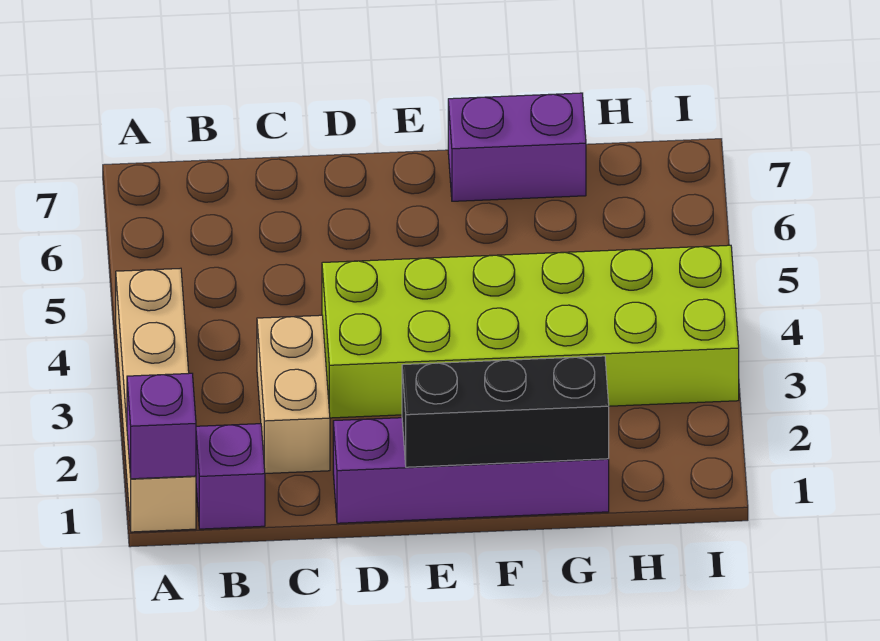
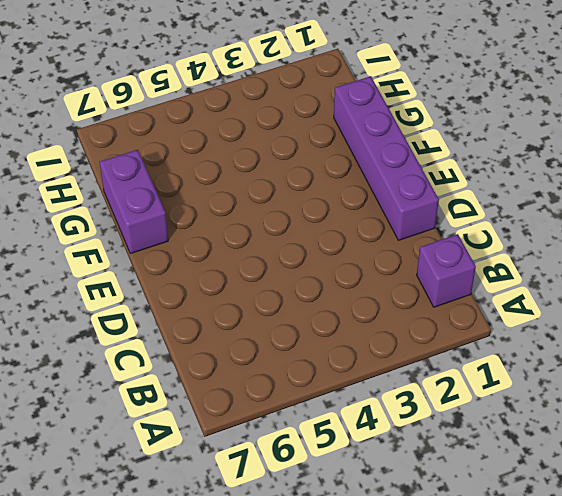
none -> tan 1x4 brick [116,268,196,532]
none -> tan 1x2 brick [257,315,330,473]

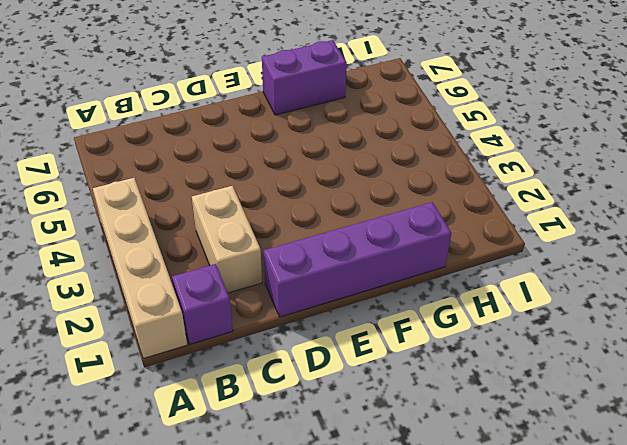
none -> lime 2x6 brick [322,245,739,418]
none -> purple 1x1 brick [127,373,196,479]

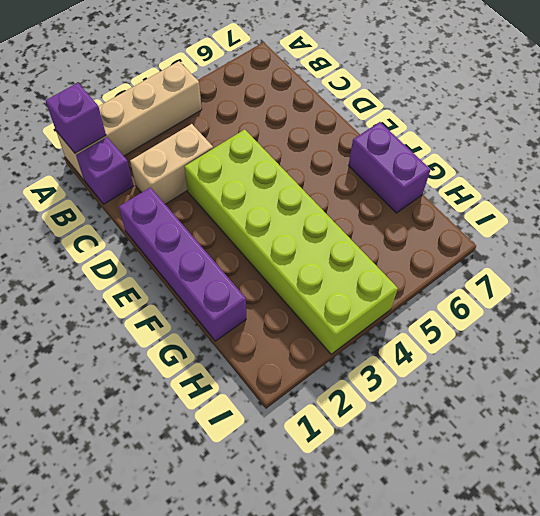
none -> black 1x3 brick [402,356,609,467]

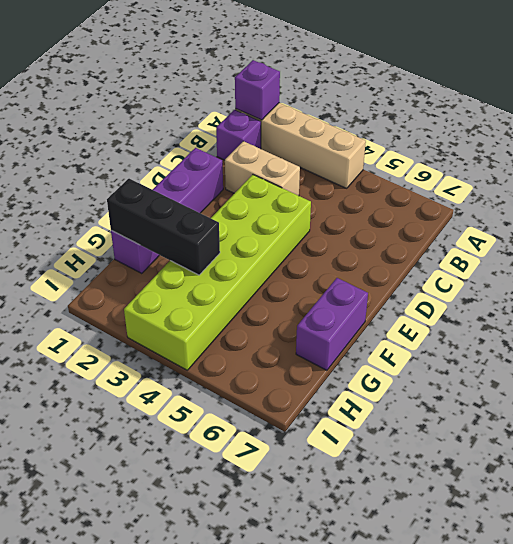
black 1x3 brick [107,179,220,275] -> black 1x3 brick turned to [402,356,609,467]

